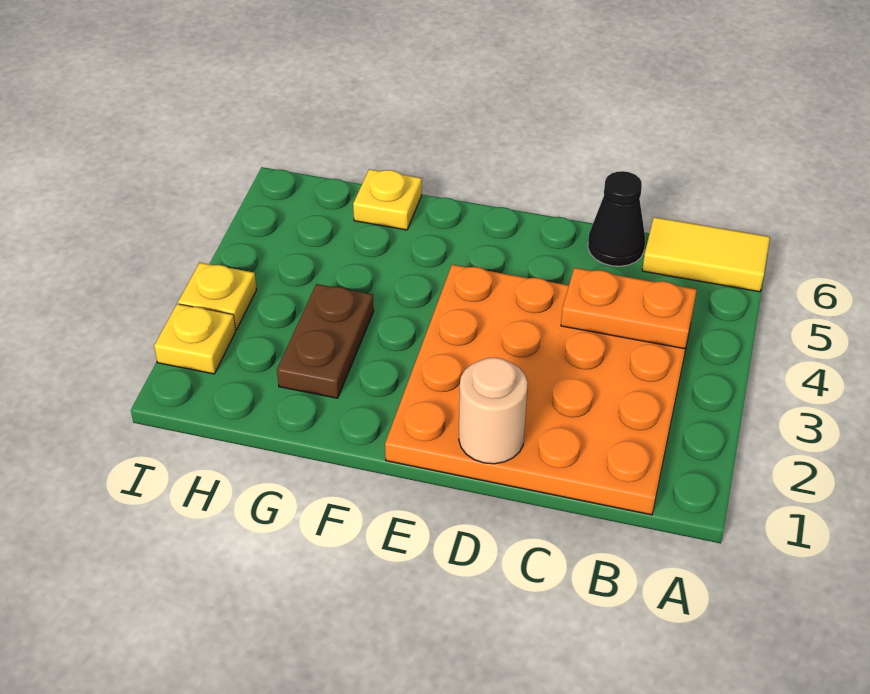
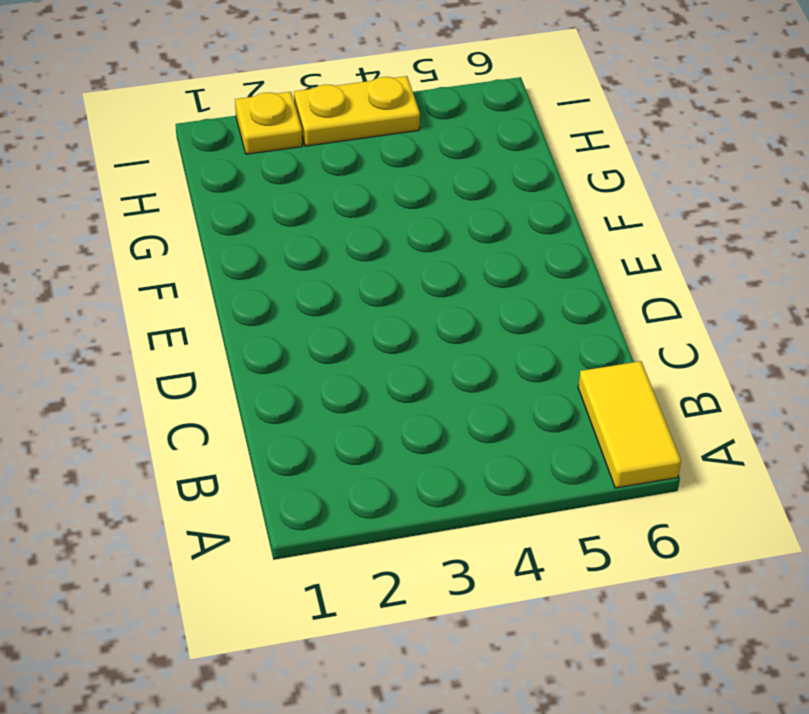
yellow 1x2 plate [294,76,420,146] -> yellow 1x1 plate [178,263,257,330]
none -> orange 4x4 plate [385,265,693,515]
none -> black 1x1 cone [588,171,645,266]

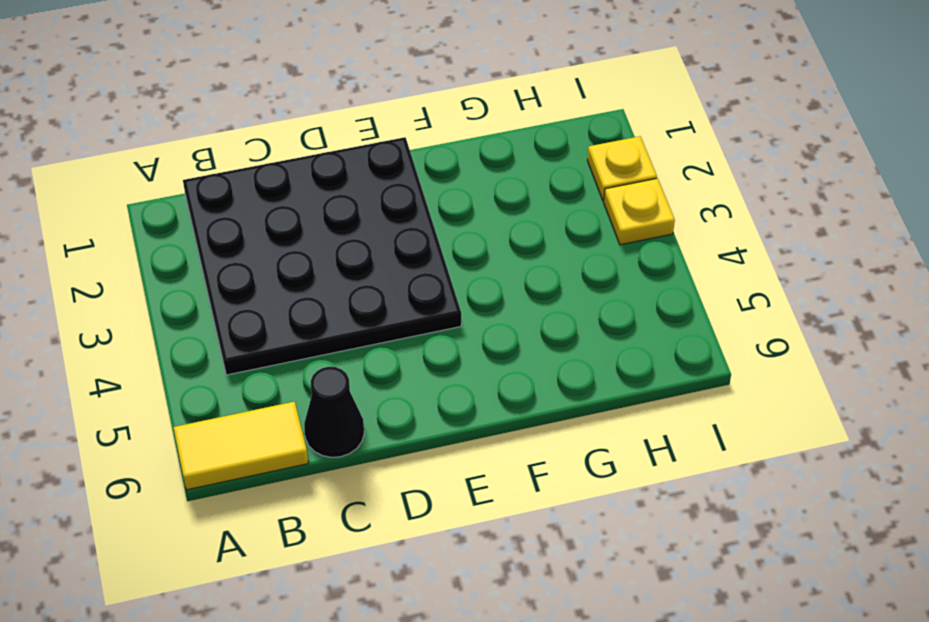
black 4x4 plate [183,137,461,375] -> orange 4x4 plate [385,265,693,515]
none -> brown 1x2 plate [277,284,374,398]
none -> yellow 1x1 plate [353,169,422,230]

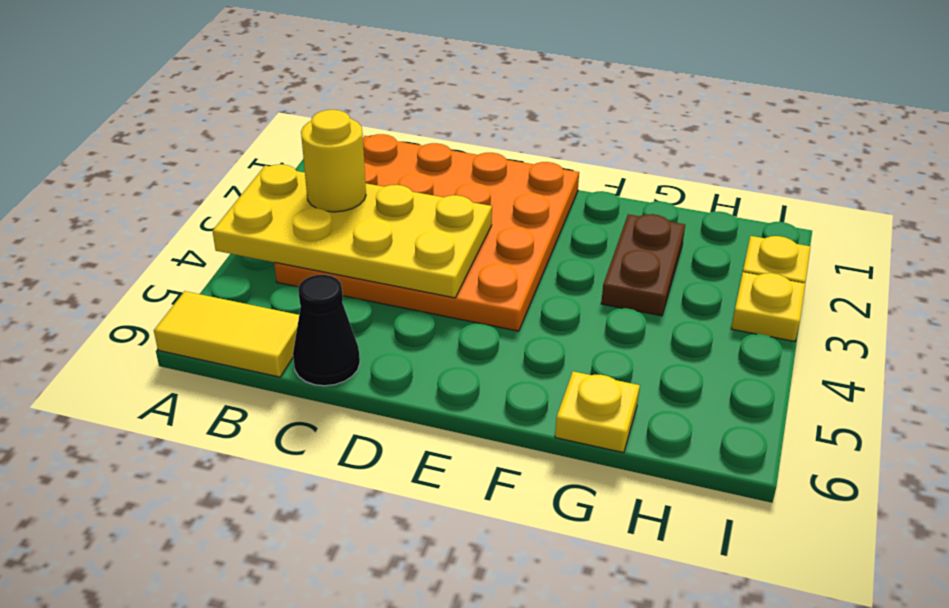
yellow 2x4 plate [212,164,492,298] -> orange 1x2 plate [561,268,697,349]
yellow 1x1 round brick [301,110,366,212] -> none
none -> tan 1x1 round brick [459,357,528,464]

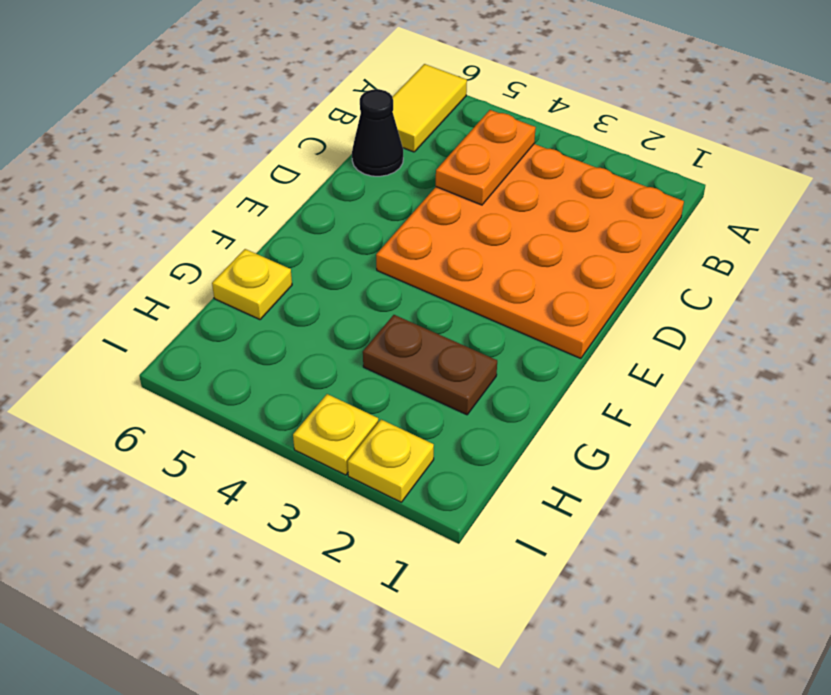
none -> tan 1x1 round brick [459,357,528,464]

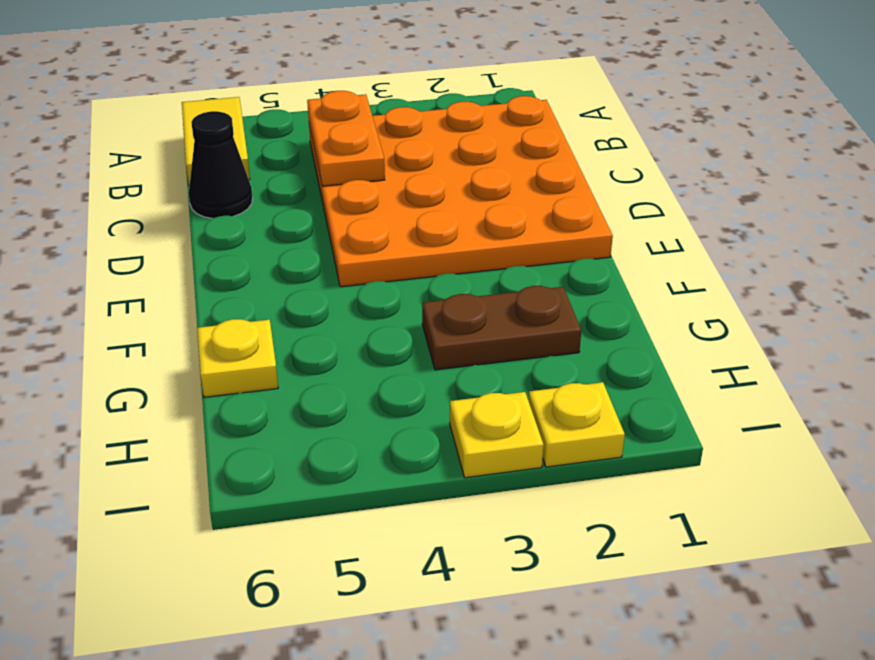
none -> tan 1x1 round brick [459,357,528,464]

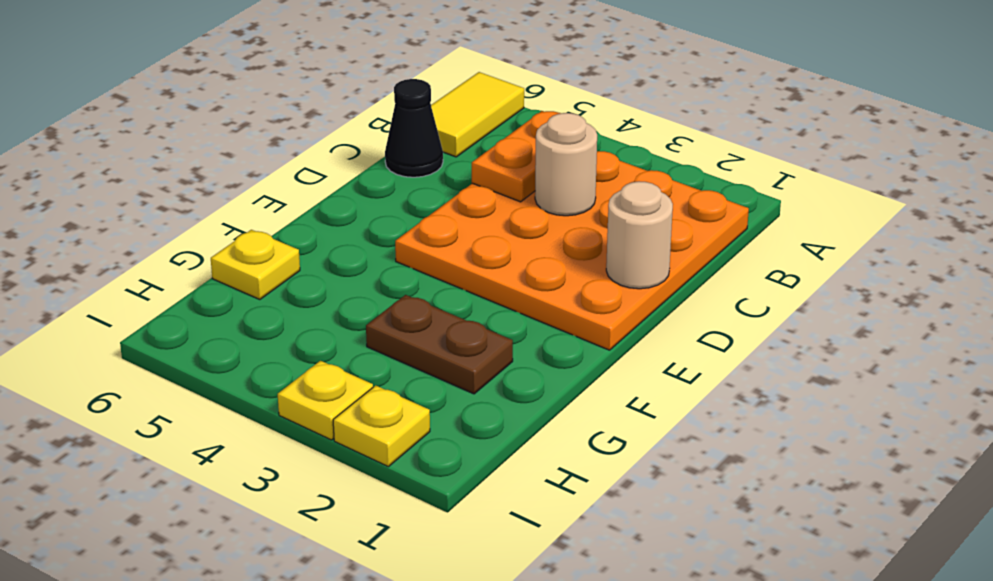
tan 1x1 round brick [535,113,597,216] -> none

